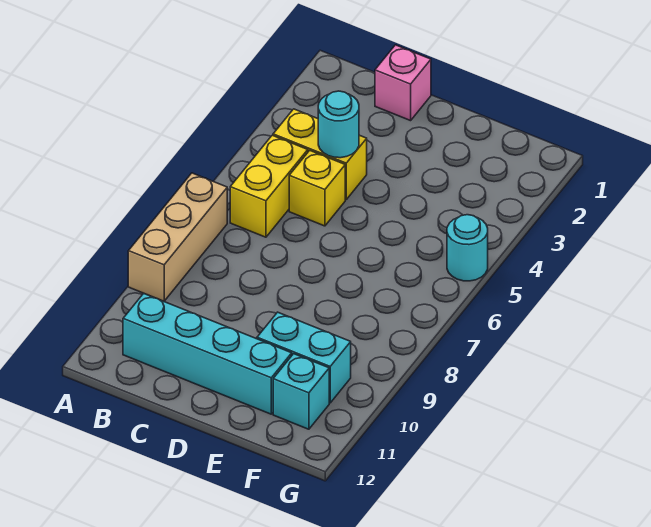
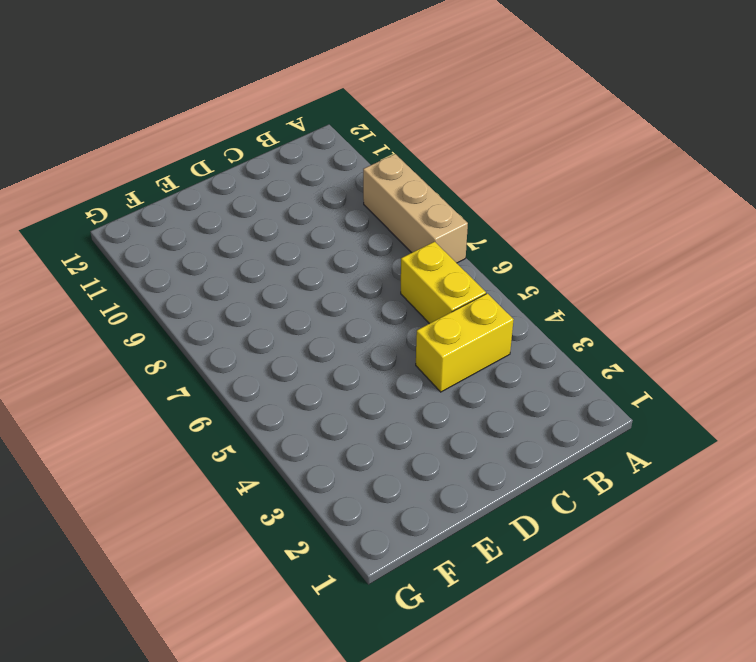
none -> cyan 1x4 brick [123,293,292,414]
none -> pink 1x1 brick [375,45,431,121]

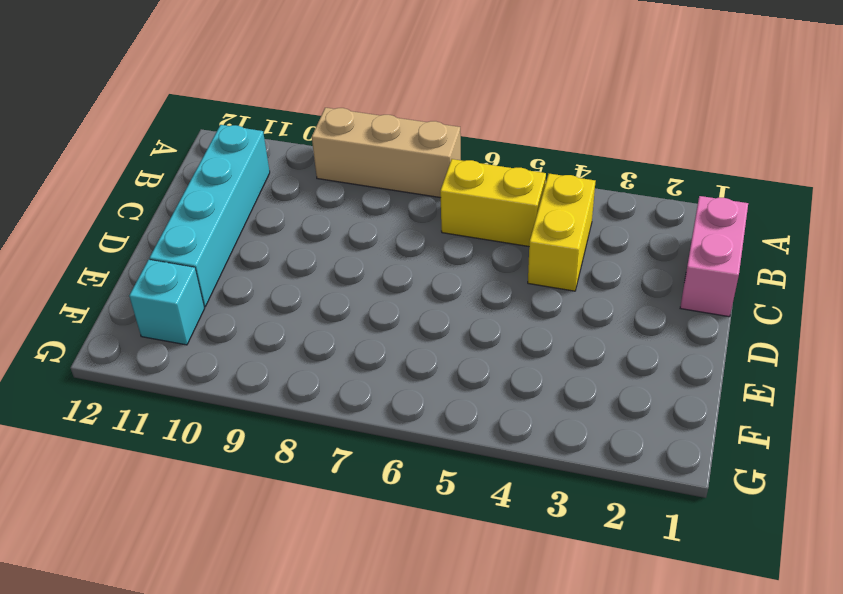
pink 1x2 brick [680,196,748,317] -> pink 1x1 brick [375,45,431,121]
none -> yellow 1x1 brick [289,150,345,226]
none -> cyan 1x2 brick [257,312,351,403]

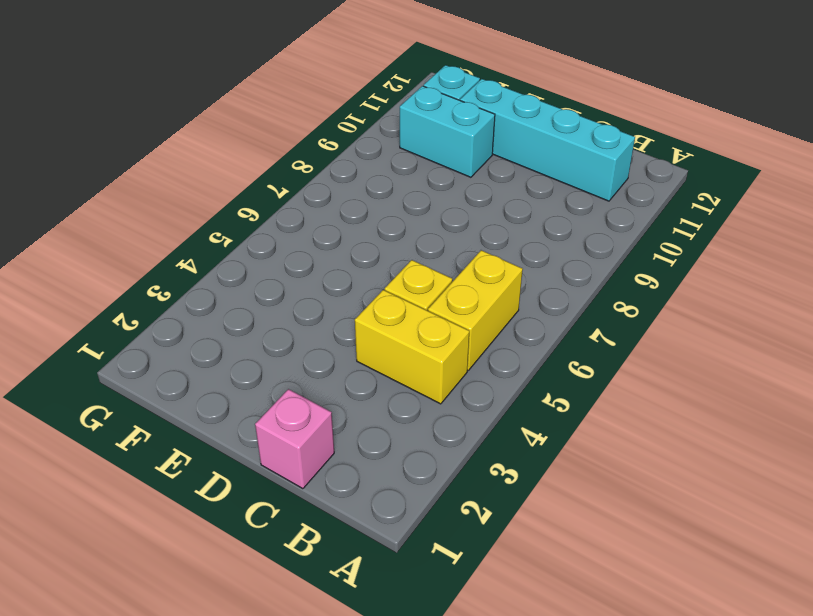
none -> tan 1x3 brick [128,173,227,301]
none -> cyan 1x1 round brick [447,215,488,281]

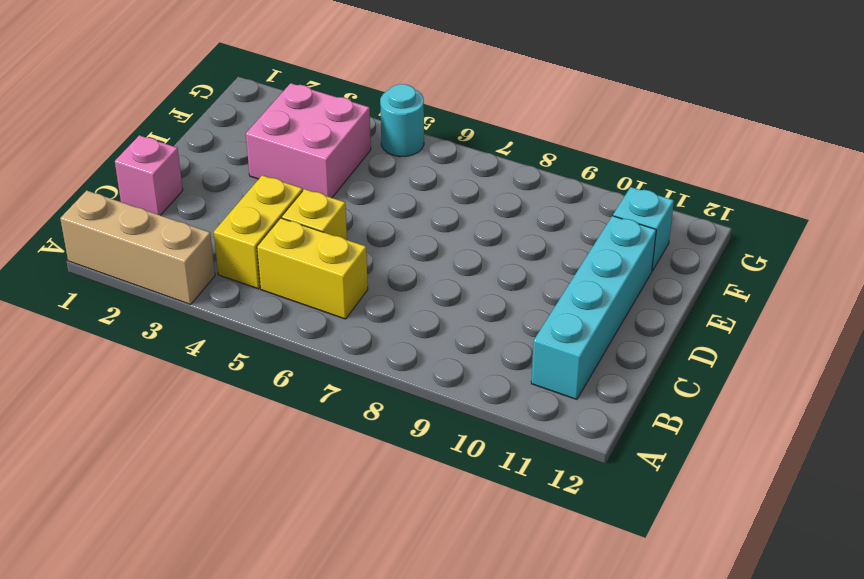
tan 1x3 brick [60,190,215,305] -> tan 1x3 brick moved to [128,173,227,301]
pink 2x2 brick [246,83,371,198] -> none
none -> cyan 1x2 brick [257,312,351,403]
none -> cyan 1x1 round brick [318,91,359,158]

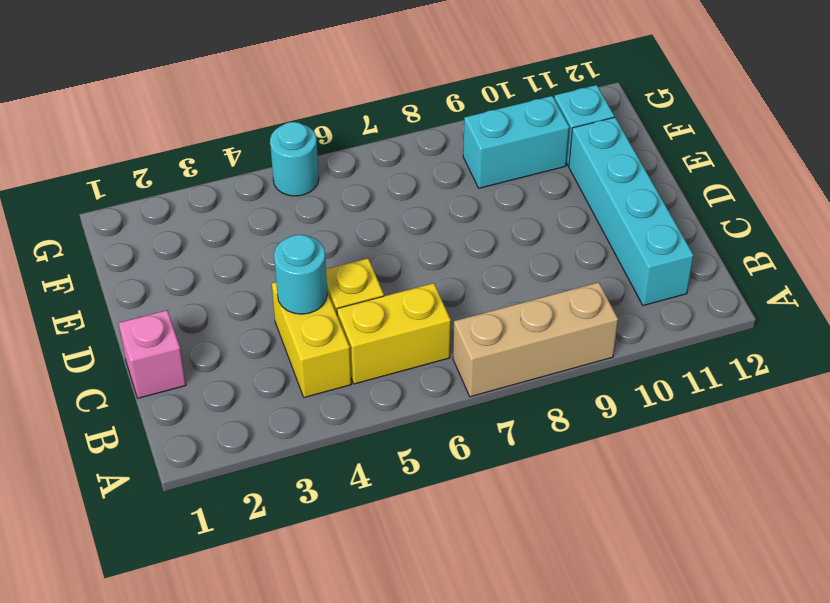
cyan 1x2 brick [463,96,569,188] -> cyan 1x2 brick turned to [257,312,351,403]

